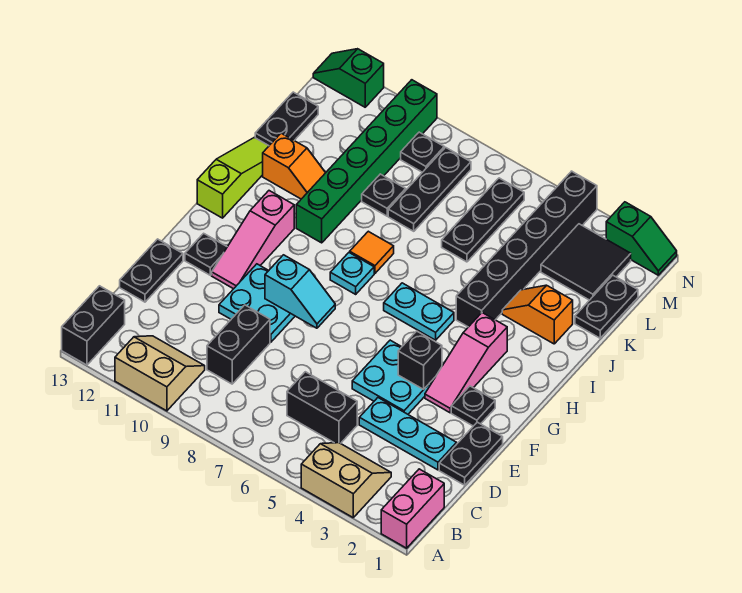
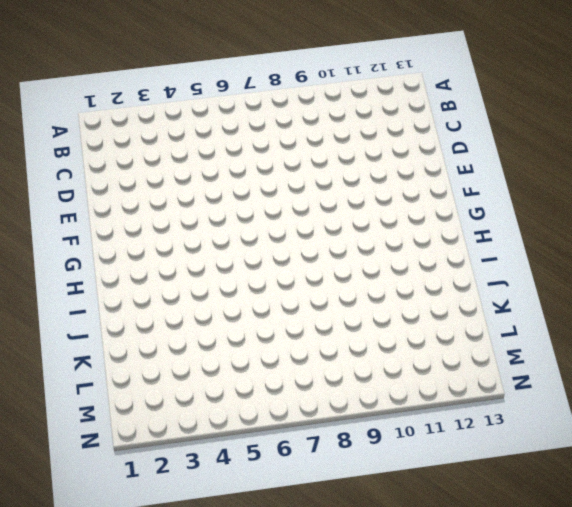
none -> pink 1x2 brick [381,469,444,548]
none -> tan 2x2 slope [301,443,391,517]
none -> tan 2x2 slope [115,336,205,411]
none -> black 1x2 brick [62,286,125,365]

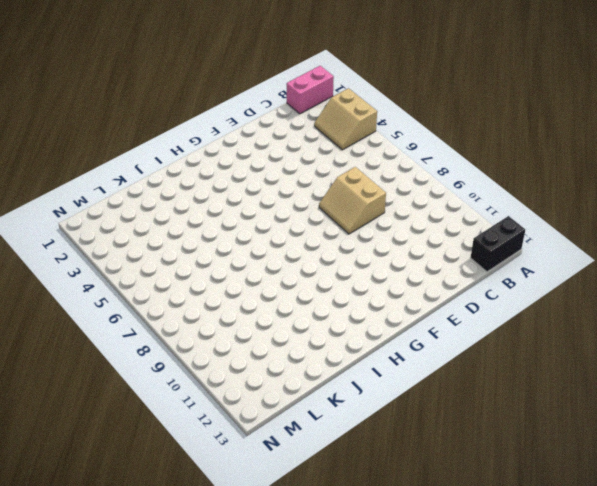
tan 2x2 slope [319,167,386,234] -> tan 2x2 slope moved to [115,336,205,411]
none -> black 1x2 brick [287,372,357,443]
none -> black 1x2 brick [207,305,270,384]
none -> black 1x2 plate [439,422,503,485]
none -> cyan 1x3 plate [359,398,457,470]

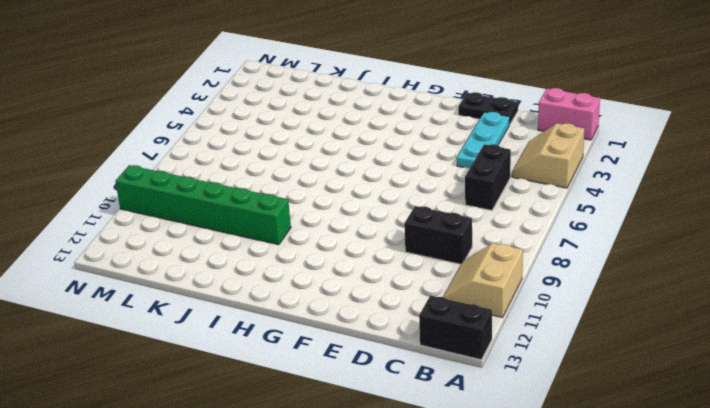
none -> black 1x2 plate [120,239,183,302]
none -> cyan 2x2 plate [352,340,435,414]
none -> cyan 2x2 plate [219,264,295,342]
none -> black 1x1 plate [451,386,495,426]

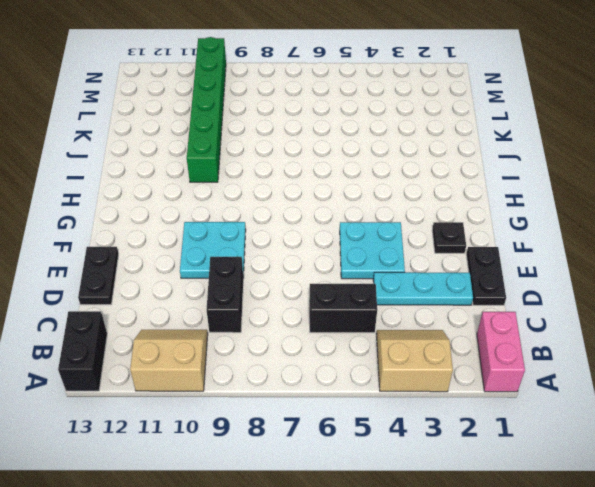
none -> pink 1x3 slope [425,313,507,413]
none -> pink 1x3 slope [212,191,294,289]
none -> black 1x1 plate [185,233,227,275]
none -> cyan 1x2 plate [384,283,454,340]

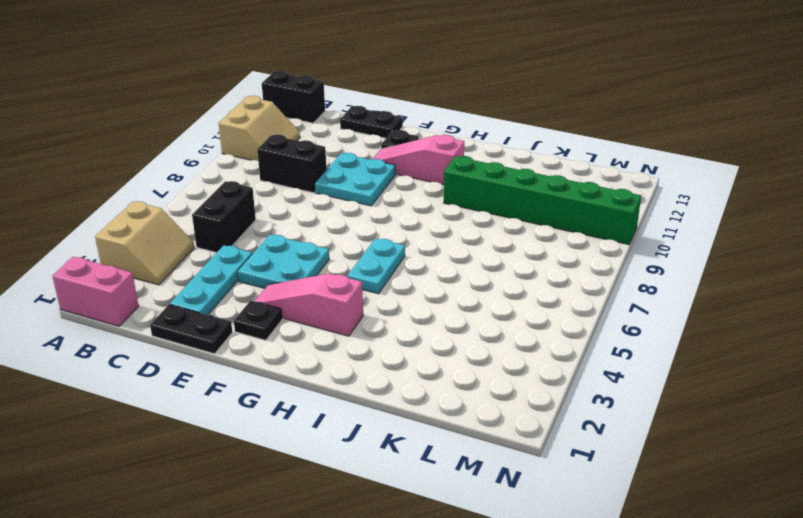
none -> cyan 1x1 plate [330,253,374,294]
none -> lime 1x3 slope [197,137,269,218]
none -> black 1x6 brick [456,171,597,327]
none -> orange 1x1 tile [350,231,394,273]

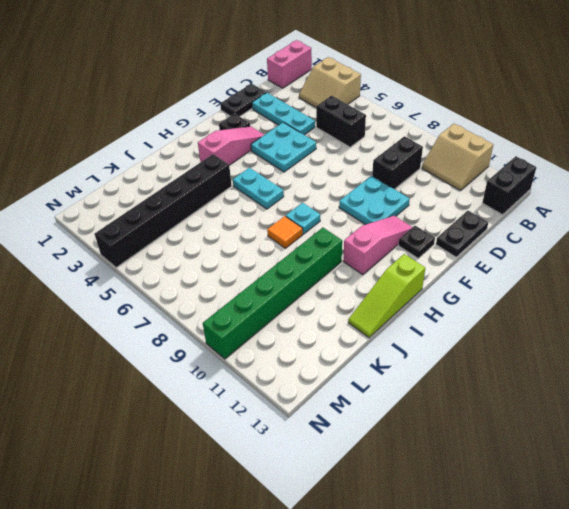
none -> orange 1x2 slope [502,285,573,344]
none -> orange 1x2 slope [263,133,325,199]
none -> black 1x2 plate [575,275,638,338]
none -> black 1x3 plate [442,178,524,262]

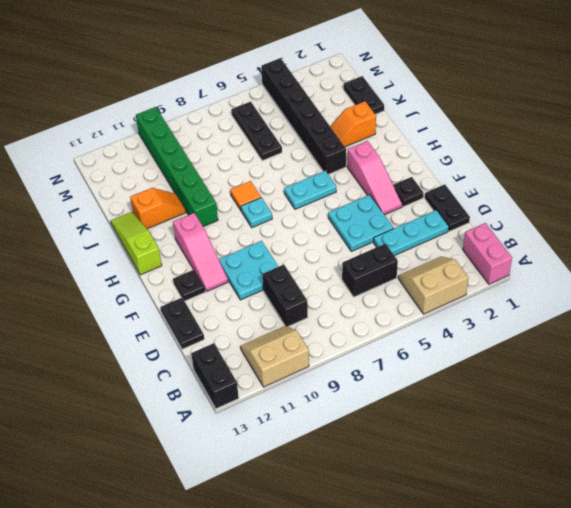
none -> black 1x3 plate [388,147,471,231]
none -> black 1x1 plate [362,174,406,216]
none -> black 1x2 plate [255,92,318,145]
none -> black 2x2 tile [541,224,631,300]

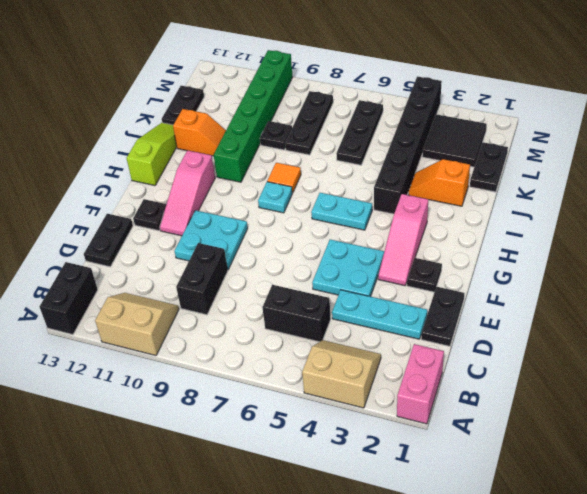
none -> black 1x1 plate [401,132,444,172]
none -> green 1x2 slope [606,202,677,275]
none -> green 1x2 slope [313,49,384,107]
none -> black 1x1 brick [398,331,442,389]

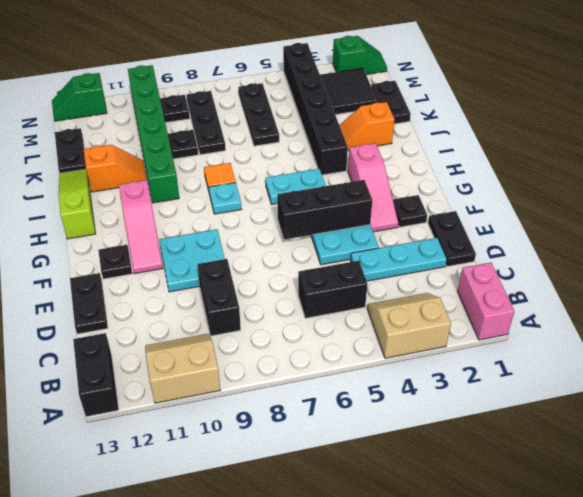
black 1x3 brick [277,180,372,239] -> black 1x1 brick [398,331,442,389]
none -> cyan 1x2 slope [265,255,335,328]

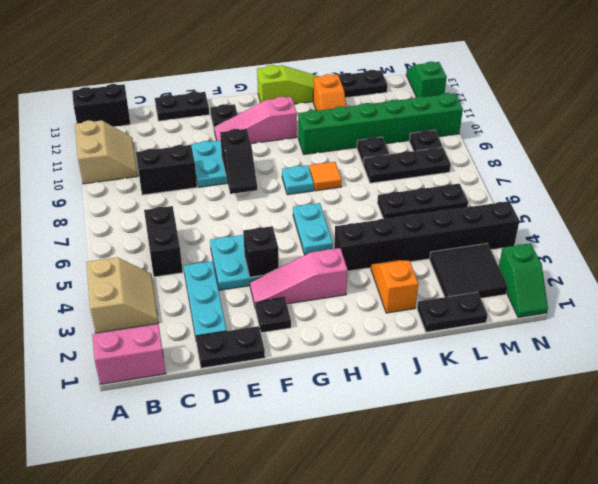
black 1x2 slope [220,129,257,194] -> cyan 1x2 slope [265,255,335,328]

